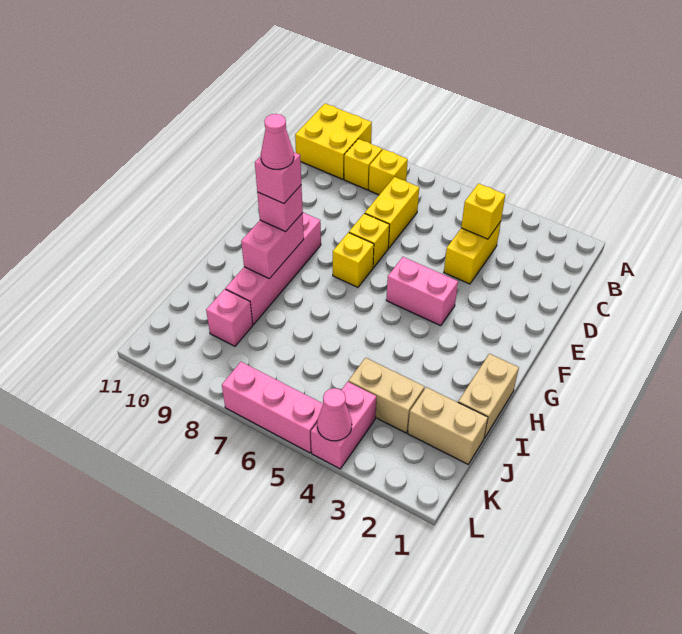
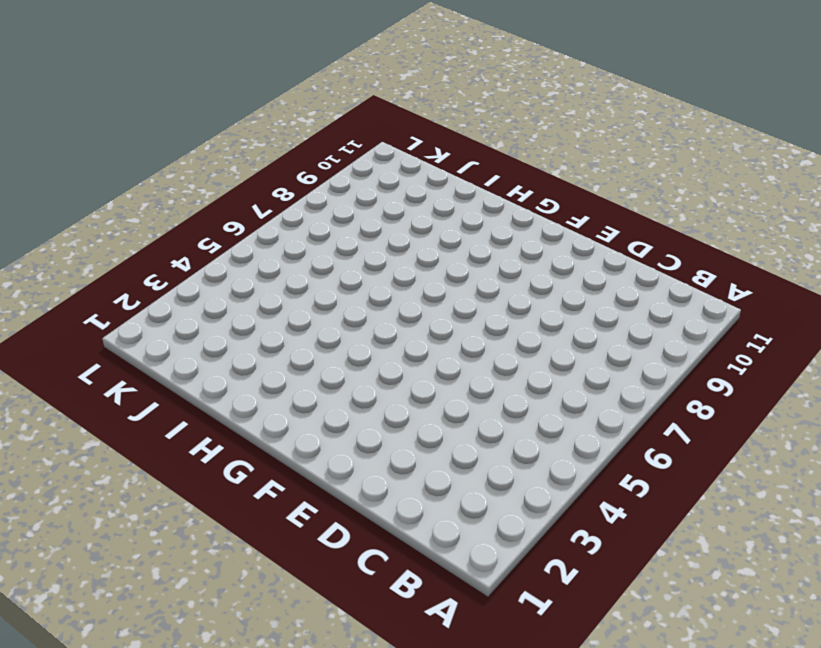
none -> yellow 2x2 brick [295,104,372,179]
none -> yellow 1x1 brick [369,149,408,195]
none -> yellow 1x1 brick [344,139,382,190]

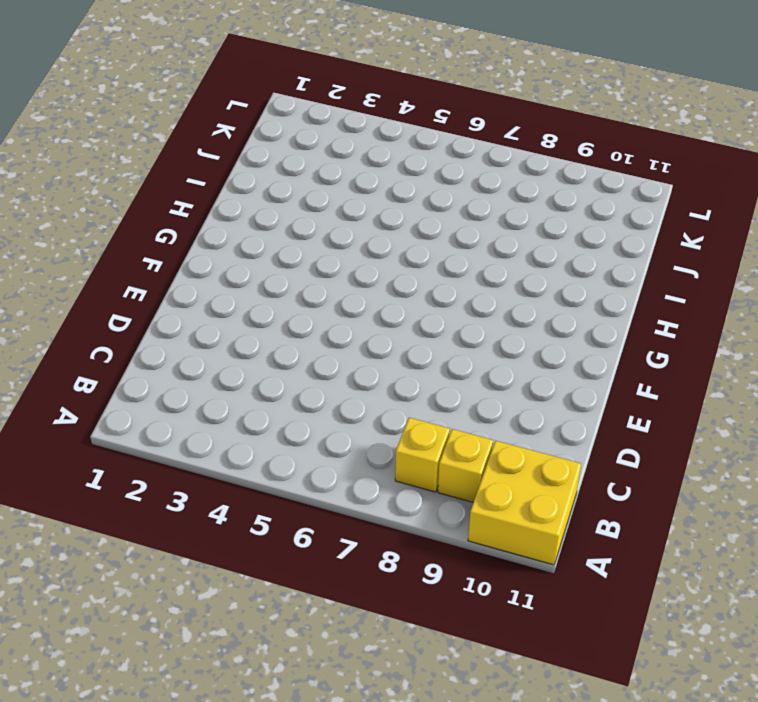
none -> yellow 1x2 brick [444,222,501,284]
none -> yellow 1x2 brick [365,177,419,248]
none -> yellow 1x1 brick [349,213,389,267]

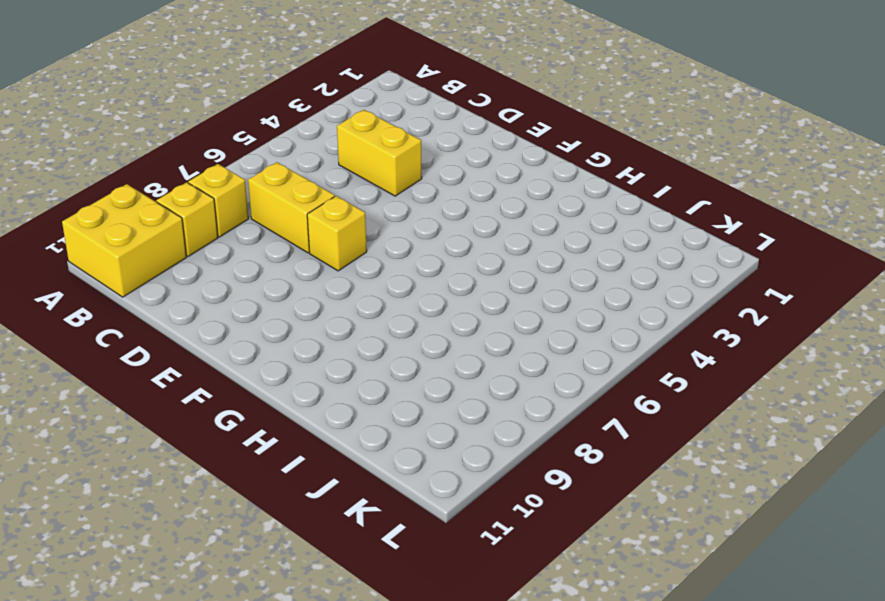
none -> pink 1x2 brick [386,257,458,326]
none -> yellow 1x1 brick [333,232,374,287]
none -> pink 1x4 brick [225,213,321,325]

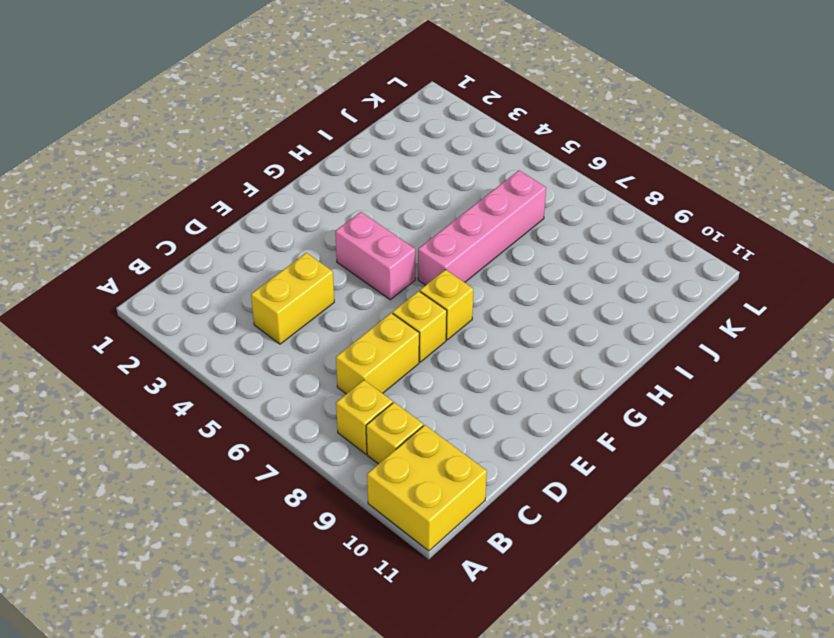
pink 1x4 brick [418,170,546,285] -> pink 1x4 brick moved to [225,213,321,325]
none -> tan 1x2 brick [458,354,519,438]
none -> tan 1x2 brick [408,387,488,464]
none -> tan 1x2 brick [348,358,425,433]

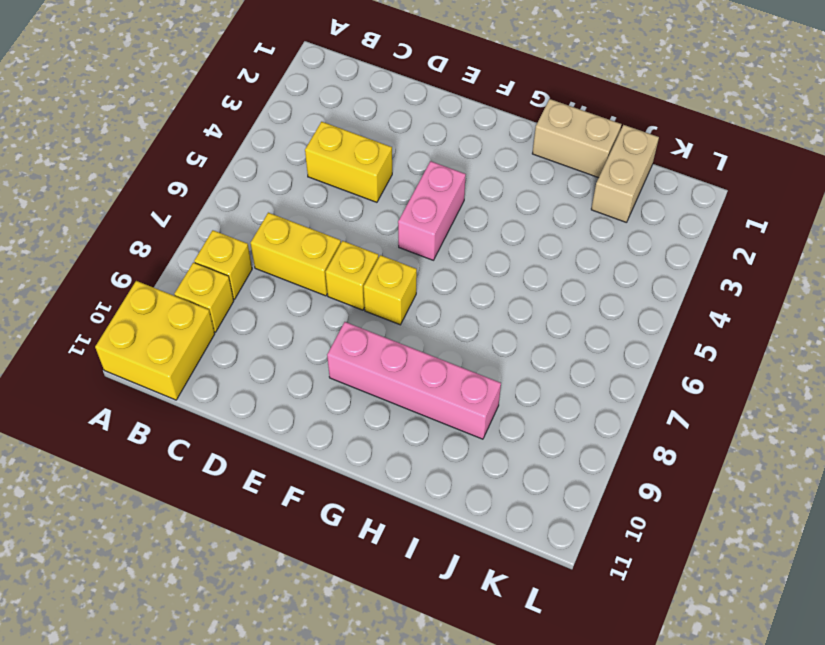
none -> tan 1x2 brick [348,358,425,433]
none -> pink 1x1 brick [206,289,253,346]
none -> pink 1x2 brick [311,382,376,469]

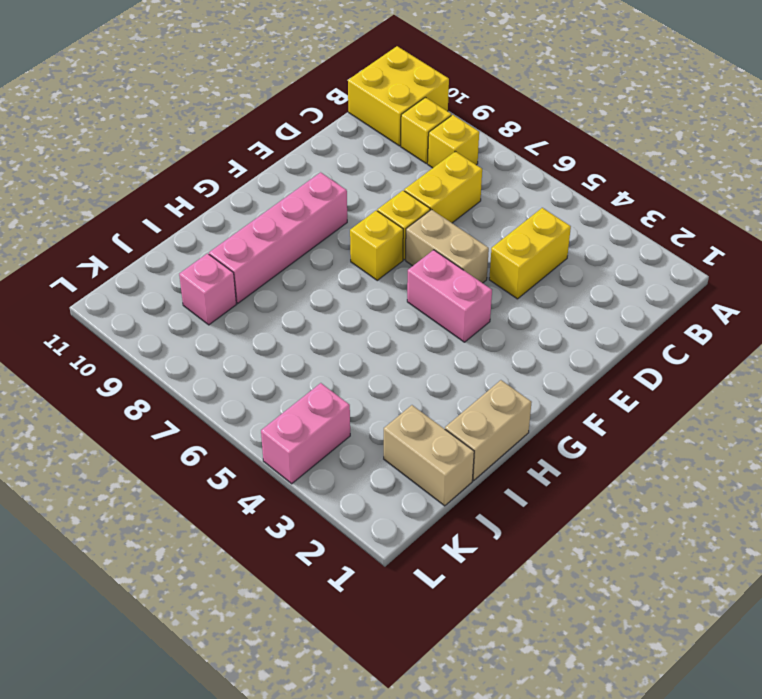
tan 1x2 brick [406,209,489,283] -> tan 1x2 brick moved to [348,358,425,433]
none -> pink 1x3 brick [222,362,323,453]
none -> yellow 1x1 brick [461,184,505,239]
none -> pink 1x2 brick [241,213,304,279]

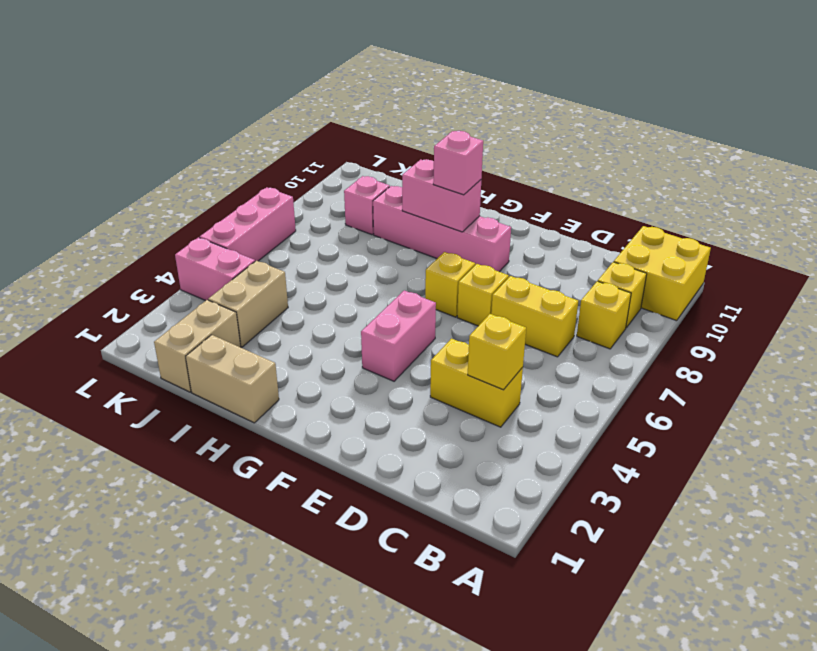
none -> pink 1x1 cone [317,388,352,441]
none -> pink 1x1 brick [255,152,301,204]
none -> pink 1x1 cone [261,114,294,169]

